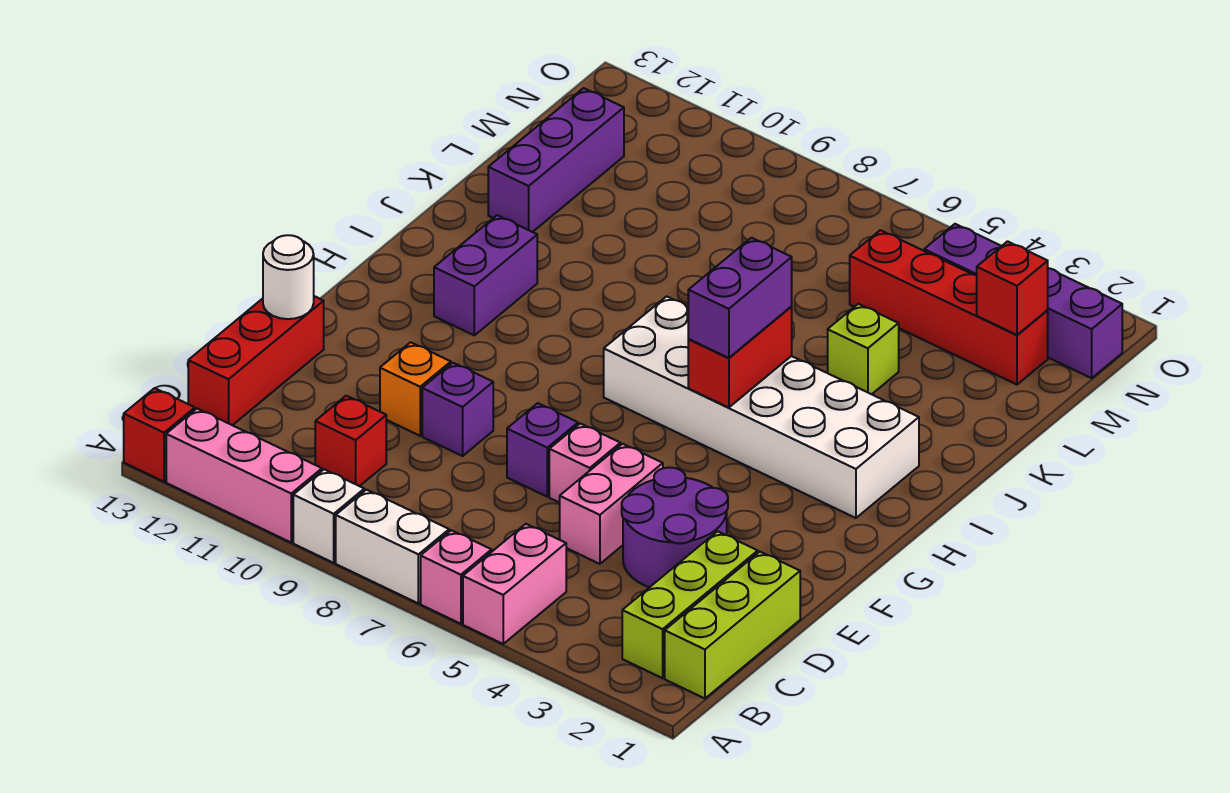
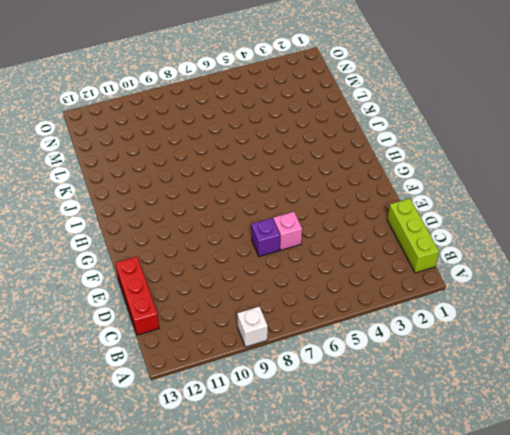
none -> pink 1x2 brick [463,524,566,644]
none -> pink 1x1 brick [421,530,492,624]
none -> white 1x2 brick [336,490,449,603]

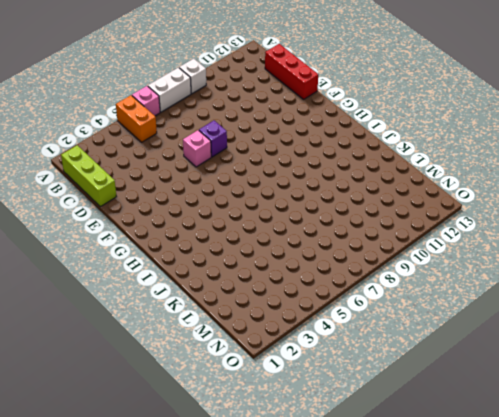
orange 1x2 brick [116,95,157,142] -> pink 1x2 brick [463,524,566,644]
none -> pink 1x3 brick [166,409,322,542]
none -> red 1x1 brick [124,388,195,482]
none -> lime 1x3 brick [622,531,758,678]

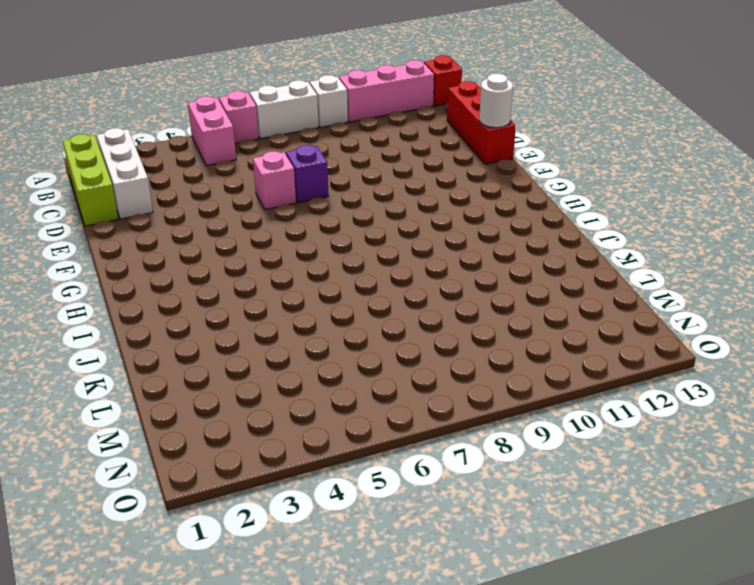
white 1x3 brick [97,128,153,219] -> lime 1x3 brick [622,531,758,678]
none -> red 1x1 brick [315,396,386,486]
none -> purple 2x2 round brick [622,467,728,587]
none -> pink 1x2 brick [560,444,663,564]

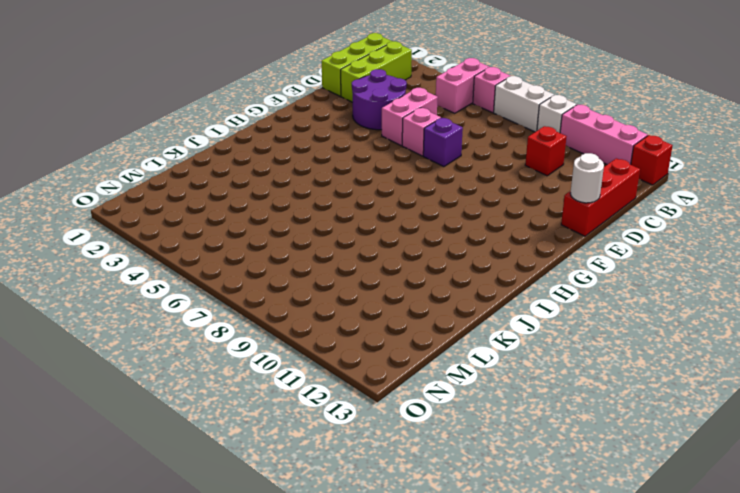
none -> purple 1x1 brick [422,363,493,456]
none -> orange 1x1 brick [380,342,451,436]
none -> white 2x6 brick [604,296,919,518]

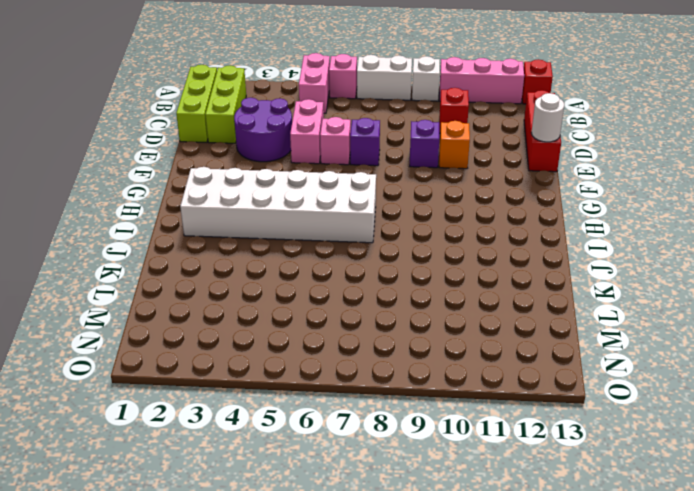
none -> purple 1x2 brick [434,215,537,335]
none -> lime 1x1 brick [828,304,899,394]
none -> purple 1x3 brick [488,88,624,232]

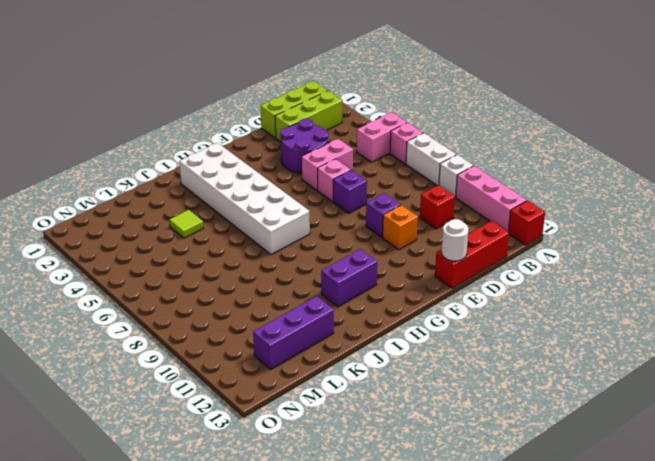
lime 1x1 tile [169,210,203,238] -> lime 1x1 brick [828,304,899,394]
none -> red 1x4 brick [850,230,1048,385]
none -> purple 1x4 brick [924,224,1122,378]
none -> red 1x2 brick [688,306,792,408]

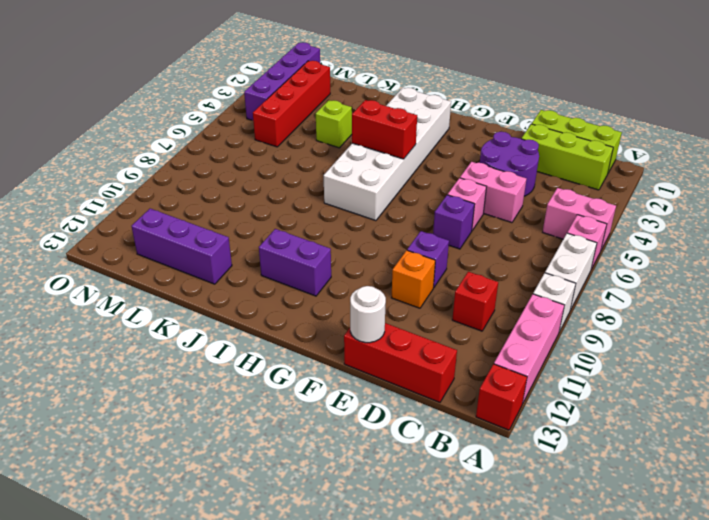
none -> red 1x1 brick [977,241,1048,335]
none -> purple 1x2 brick [688,238,792,358]

